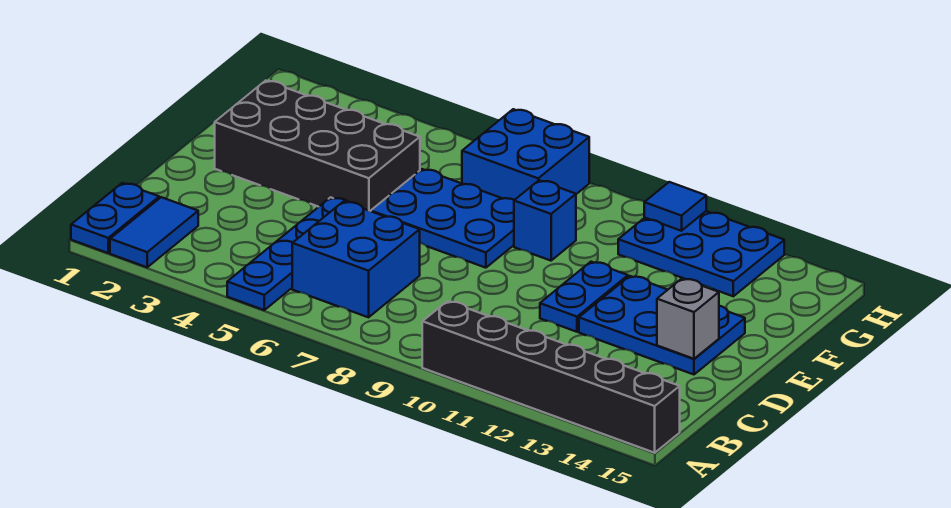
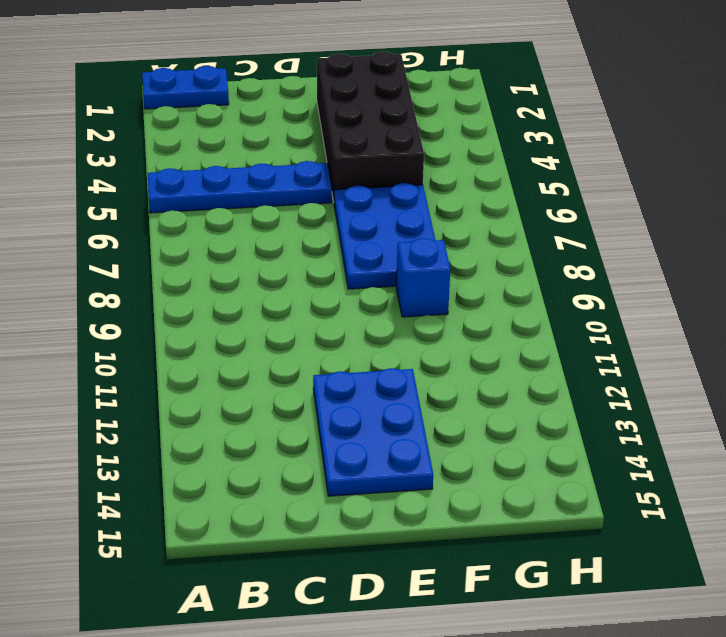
none -> blue 1x2 tile [110,197,198,267]
none -> black 1x6 brick [422,301,680,453]
none -> blue 2x2 brick [292,202,420,317]

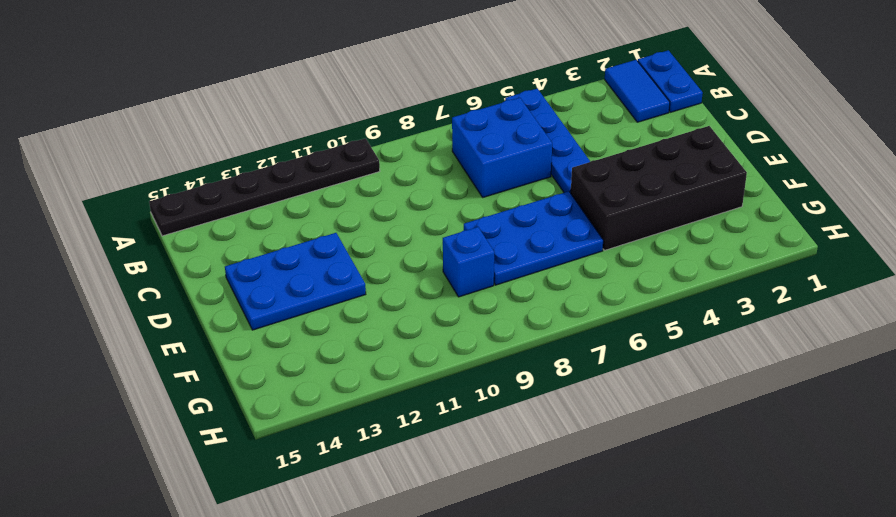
black 1x6 plate [149,138,380,236] -> black 1x6 brick [422,301,680,453]
none -> blue 1x2 plate [540,262,628,332]
none -> blue 2x2 brick [462,109,589,200]
none -> blue 2x3 plate [618,211,784,296]

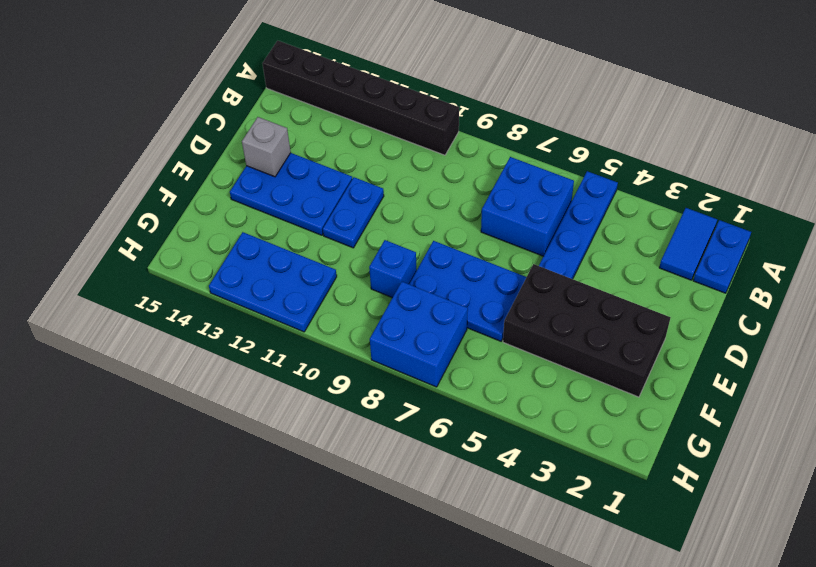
none -> blue 1x1 tile [644,182,706,231]

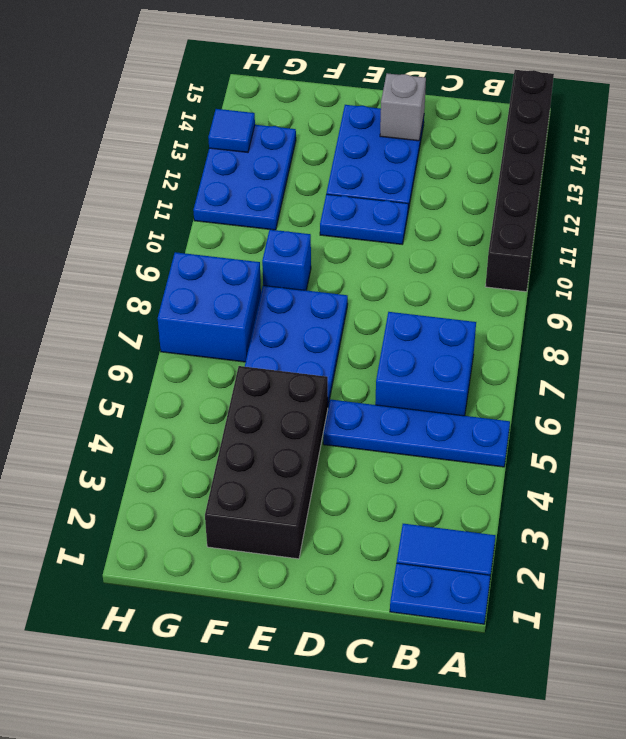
blue 1x1 tile [208,109,255,152] -> blue 1x1 tile moved to [644,182,706,231]

